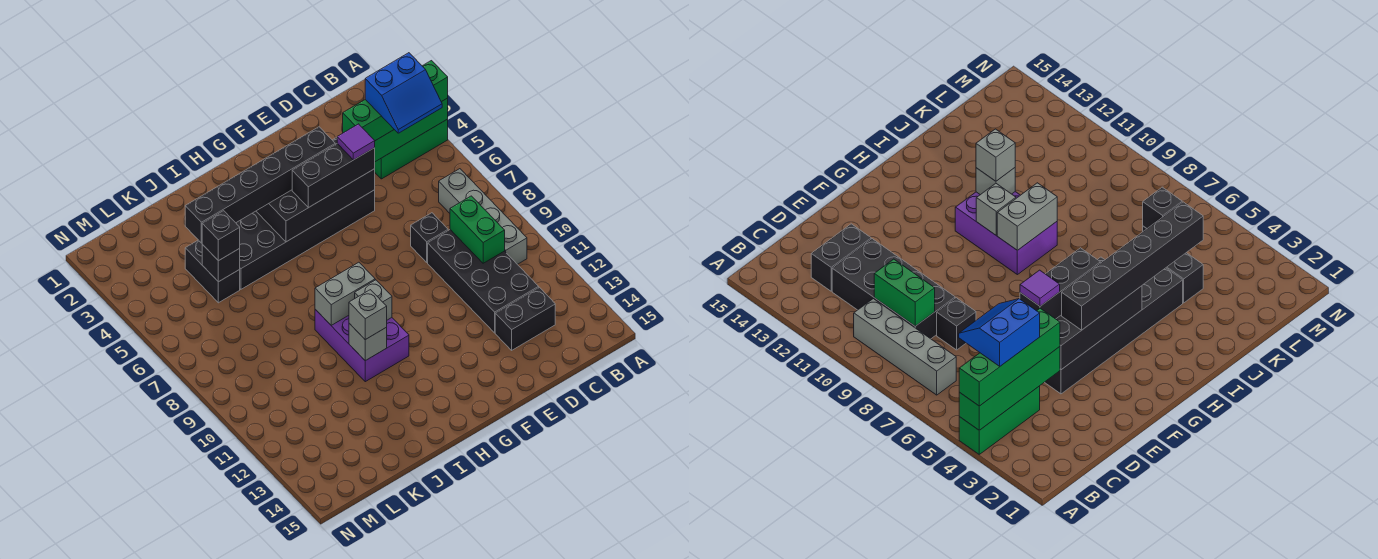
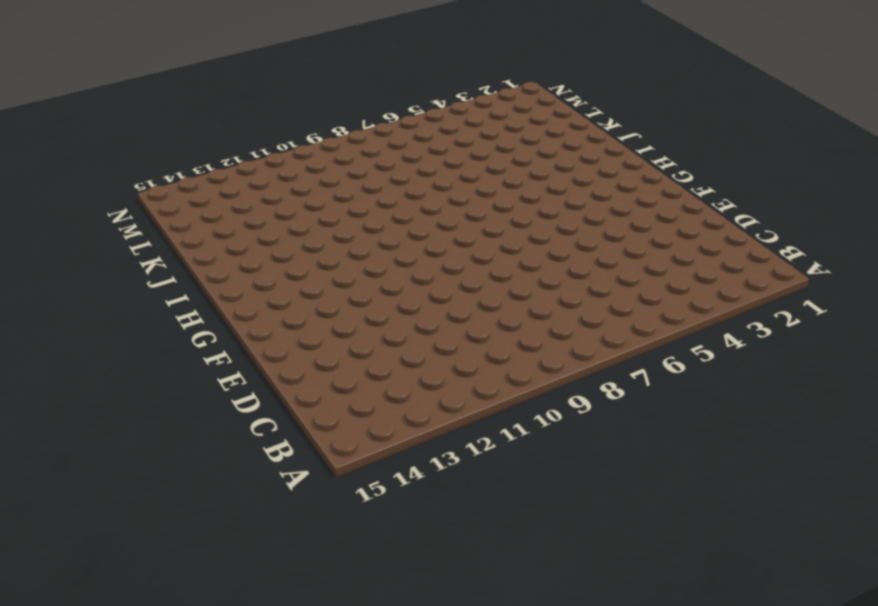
none -> green 1x3 brick [375,119,448,179]
none -> grey 1x4 brick [439,169,527,264]
none -> black 2x4 brick [428,230,539,333]

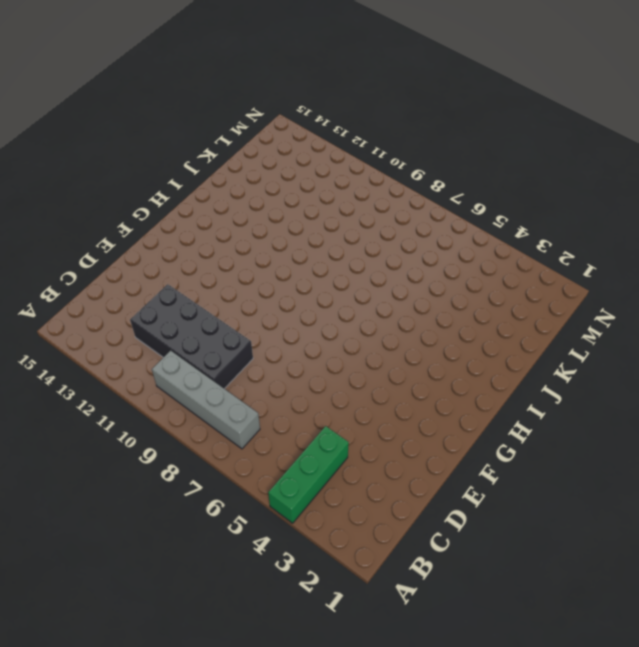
none -> black 1x2 brick [495,287,555,350]
none -> black 1x1 brick [411,213,448,262]
none -> black 2x6 brick [236,190,375,289]

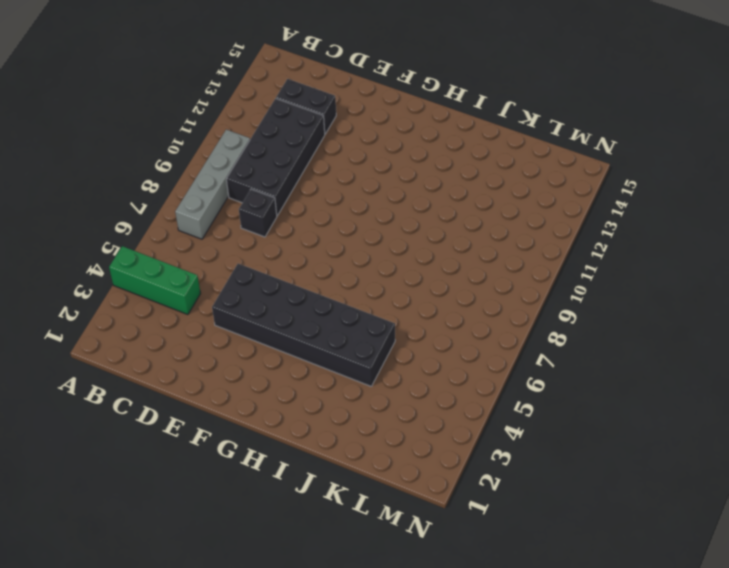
none -> purple 2x3 brick [315,309,409,382]
none -> black 1x2 brick [185,240,240,303]
none -> green 1x4 brick [375,98,448,162]

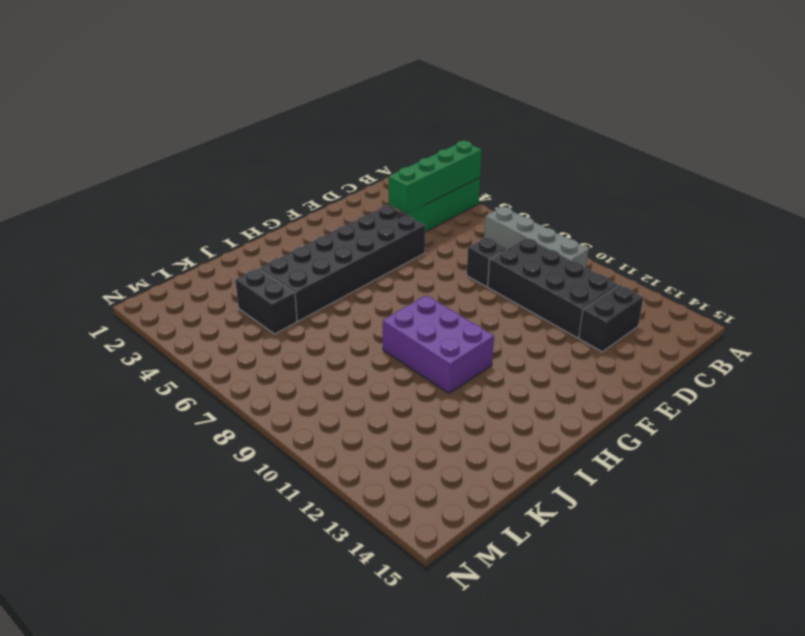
none -> green 1x2 brick [450,196,505,263]
none -> black 2x4 brick [256,137,375,242]
none -> grey 1x2 brick [315,262,375,326]

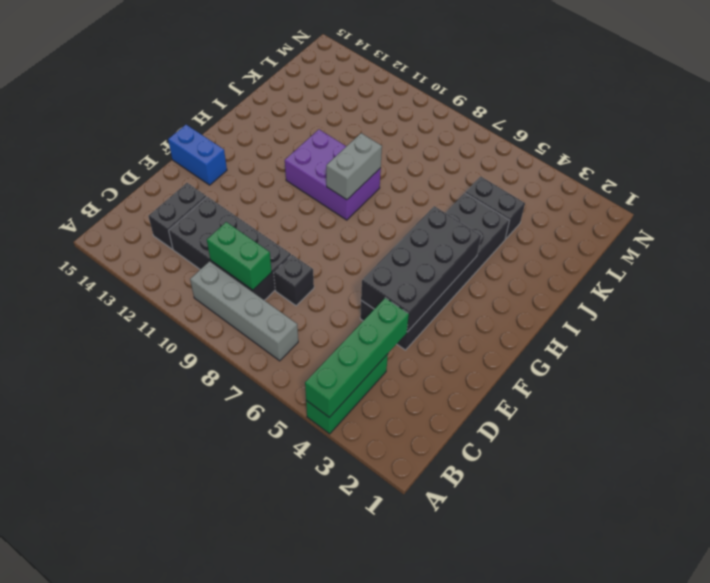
blue 1x2 brick [168,125,227,185] -> none
none -> grey 1x1 brick [355,280,392,320]
none -> grey 1x1 brick [349,323,387,361]
none -> black 1x1 brick [202,245,240,282]

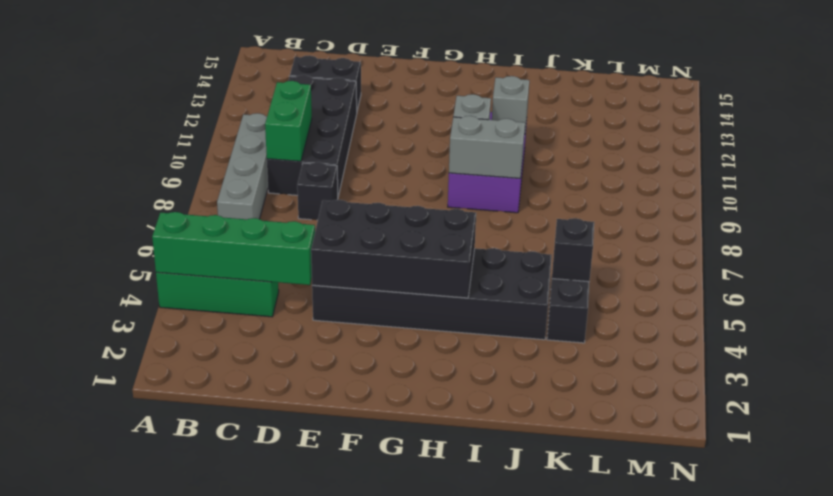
none -> green 1x4 brick [343,61,448,141]
none -> black 1x3 brick [292,144,375,208]
none -> black 1x6 brick [185,127,335,243]

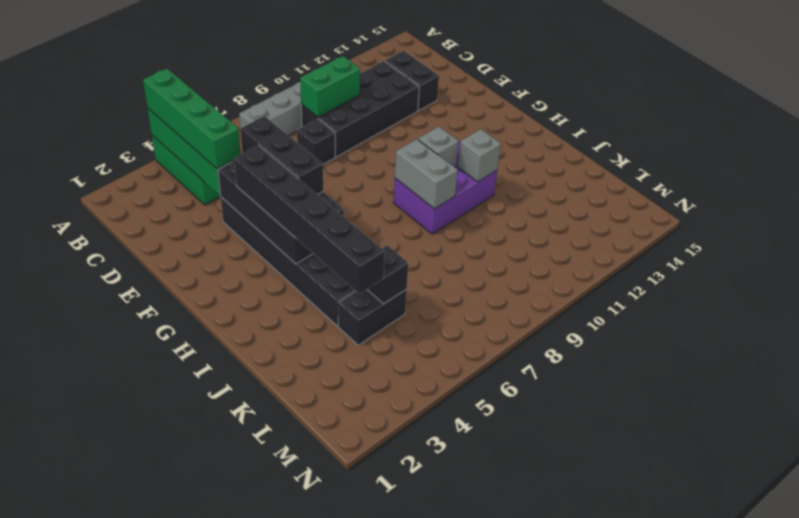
none -> grey 1x1 brick [349,290,387,340]
none -> black 1x1 brick [202,211,240,261]
none -> blue 2x2 slope [365,53,442,133]

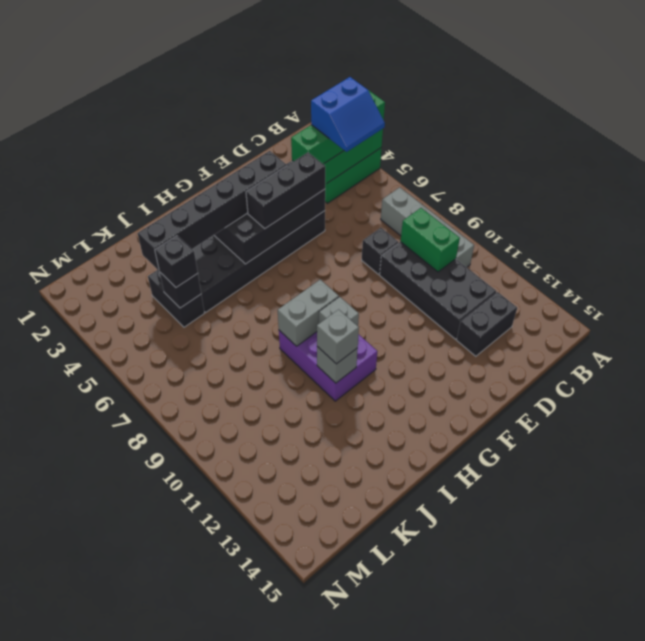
none -> purple 1x1 tile [337,124,375,160]

